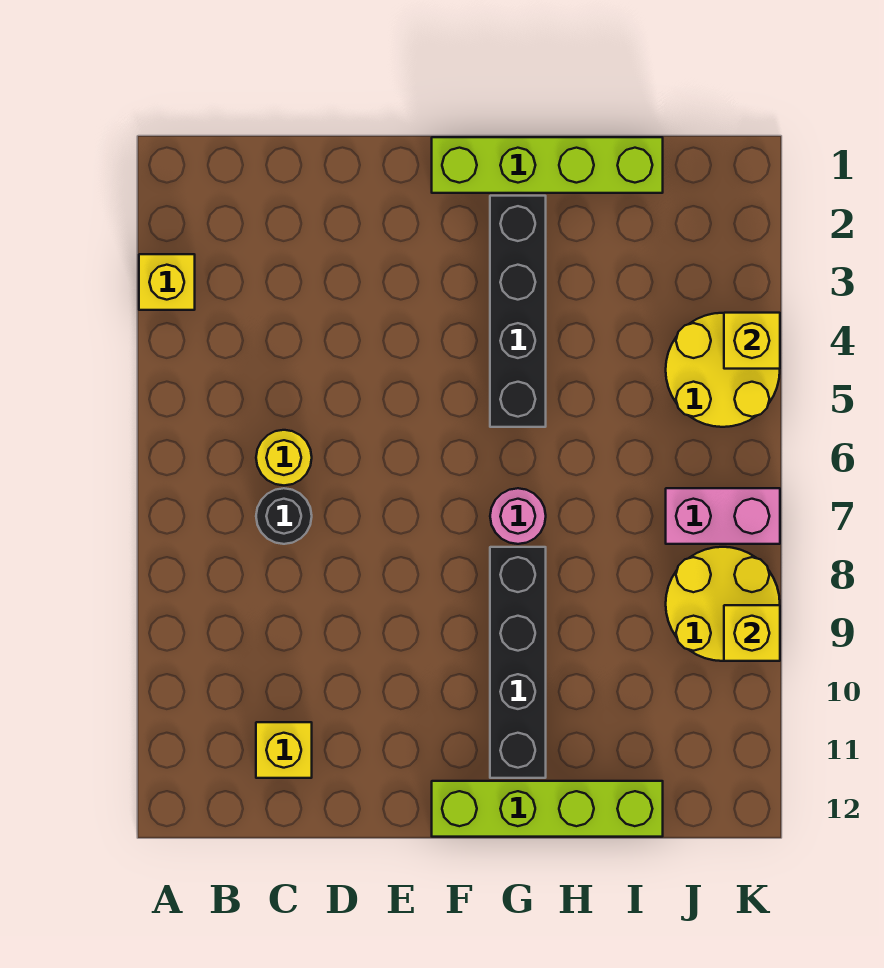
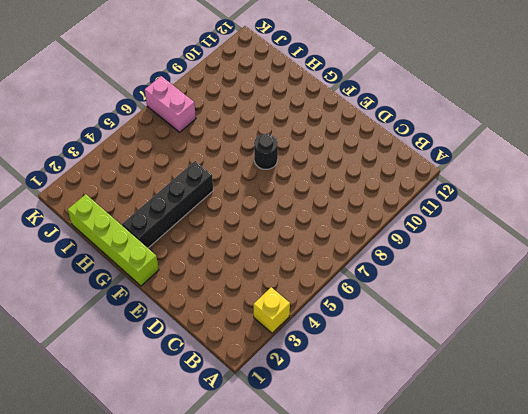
black 1x1 round brick [254,134,278,169] -> black 1x1 round brick moved to [256,488,312,544]
none -> yellow 1x1 round brick [256,430,312,485]
none -> yellow 1x1 brick [256,722,312,778]
none -> lime 1x4 brick [432,781,663,837]

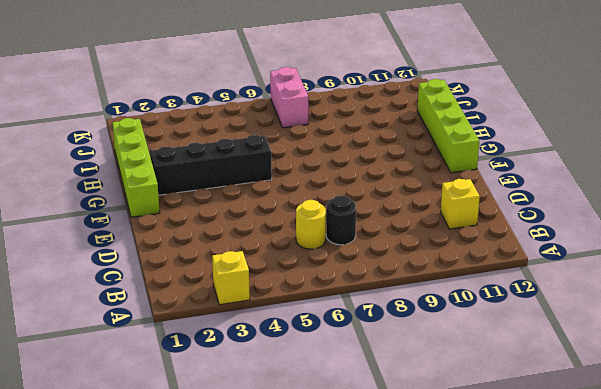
none -> pink 1x1 round brick [490,488,546,544]
none -> black 1x4 brick [490,547,546,778]
none -> yellow 2x2 round brick [666,313,780,427]

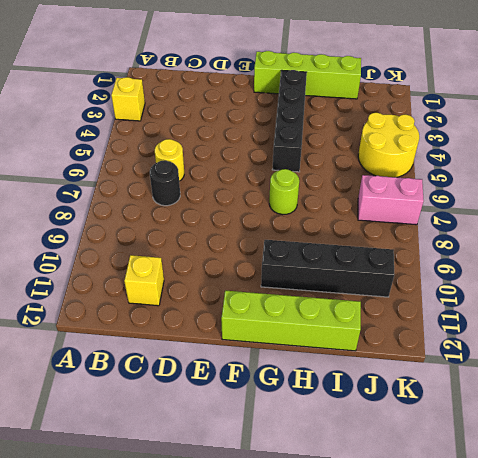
lime 1x1 round brick [269,169,299,215] -> pink 1x1 round brick [490,488,546,544]
black 1x4 brick [261,240,394,297] -> black 1x4 brick turned to [490,547,546,778]
none -> yellow 2x2 round brick [666,547,780,661]
none -> yellow 1x1 brick [724,313,780,369]
none -> yellow 1x1 brick [724,605,780,661]

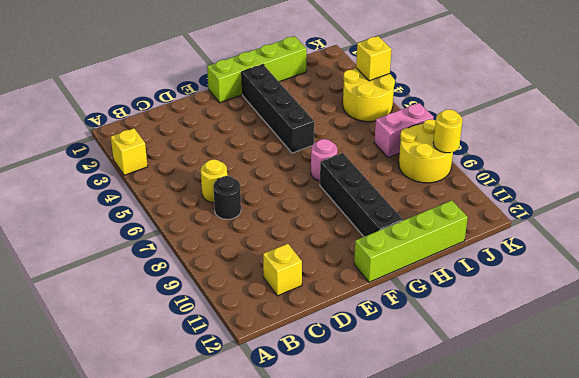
yellow 1x1 round brick [433,109,463,153] -> yellow 1x1 brick [724,605,780,661]

